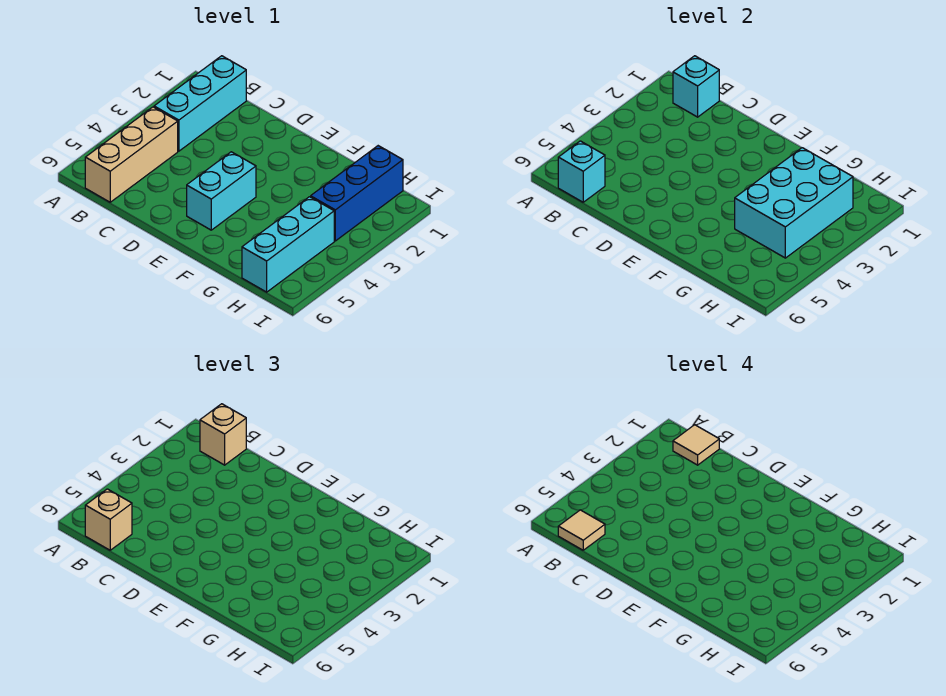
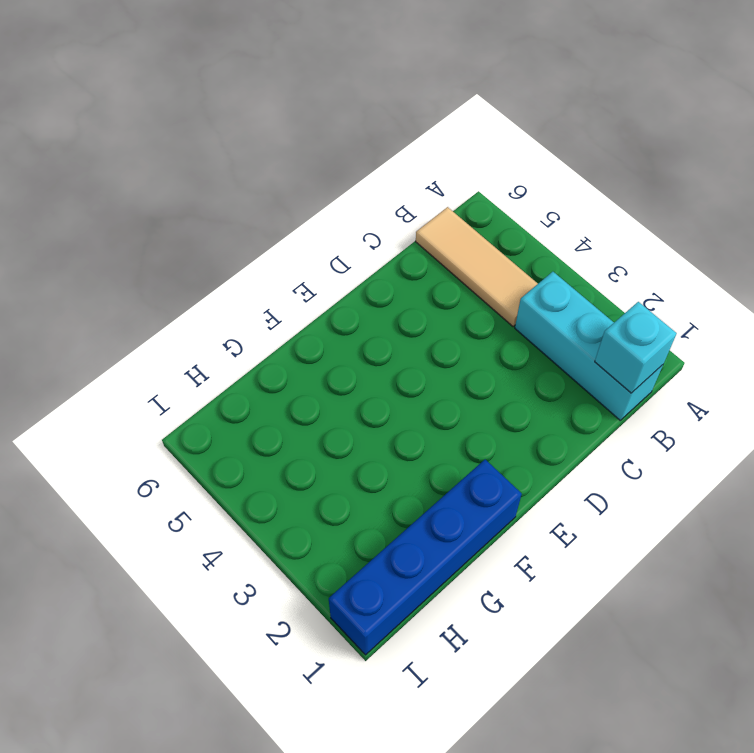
tan 1x3 tile [416,207,538,327] -> tan 1x3 brick [85,107,178,202]
blue 1x4 brick [329,459,522,655] -> blue 1x3 brick [311,146,403,241]
none -> cyan 1x2 brick [187,152,256,230]
none -> cyan 1x3 brick [242,197,334,292]
none -> cyan 1x1 brick [558,141,605,202]

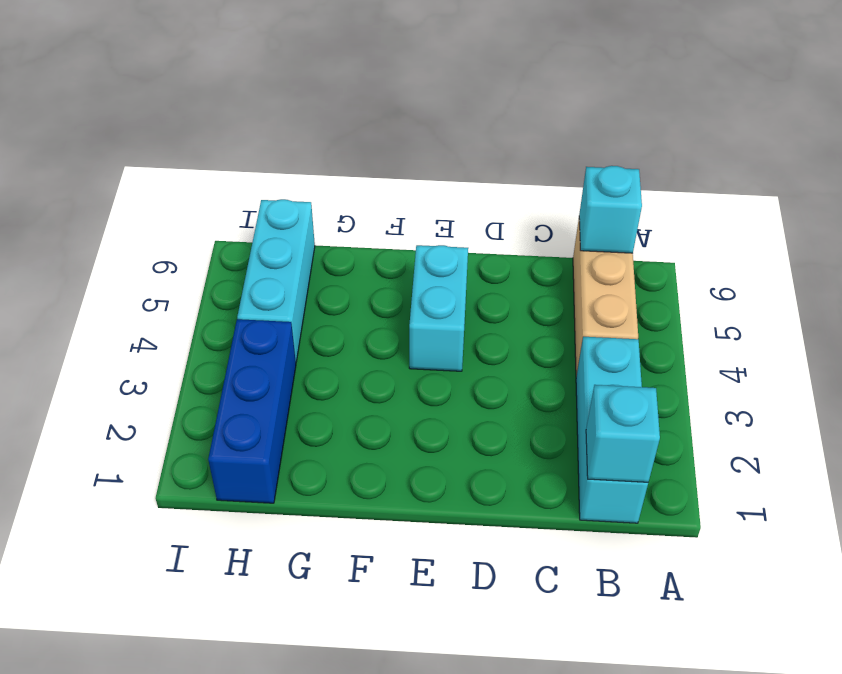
none -> cyan 2x3 brick [735,148,853,258]
none -> tan 1x1 brick [200,404,246,465]
none -> tan 1x1 brick [85,489,132,550]

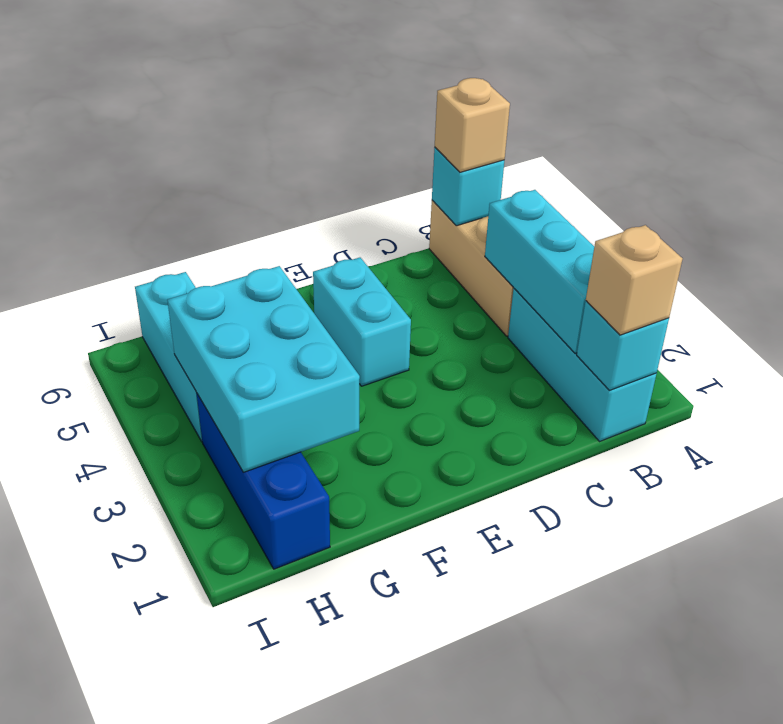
cyan 1x3 brick [485,190,594,353] -> none
none -> tan 1x1 tile [673,425,719,465]
none -> tan 1x1 tile [558,510,605,550]

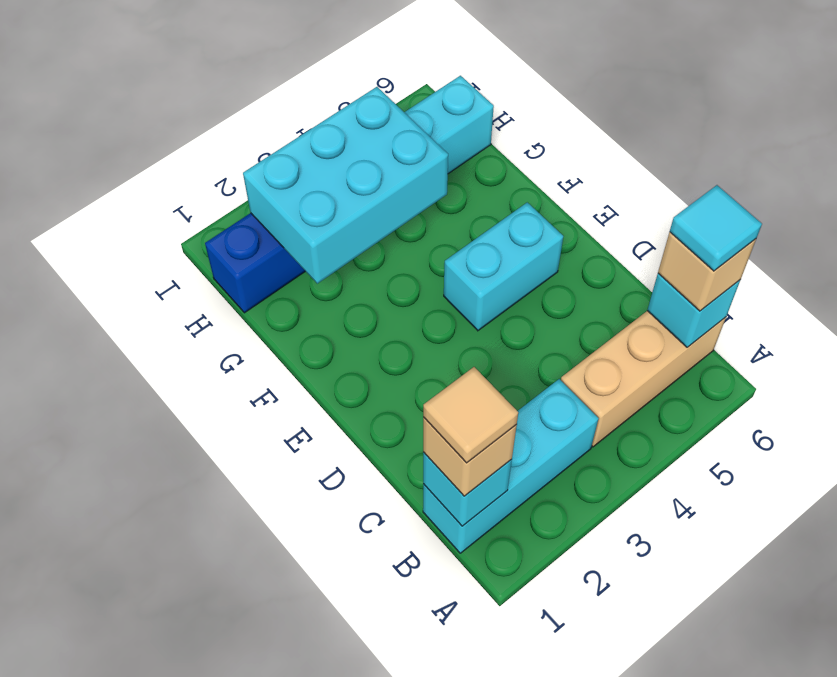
cyan 1x1 tile [670,185,762,271] -> tan 1x1 tile [558,510,605,550]

